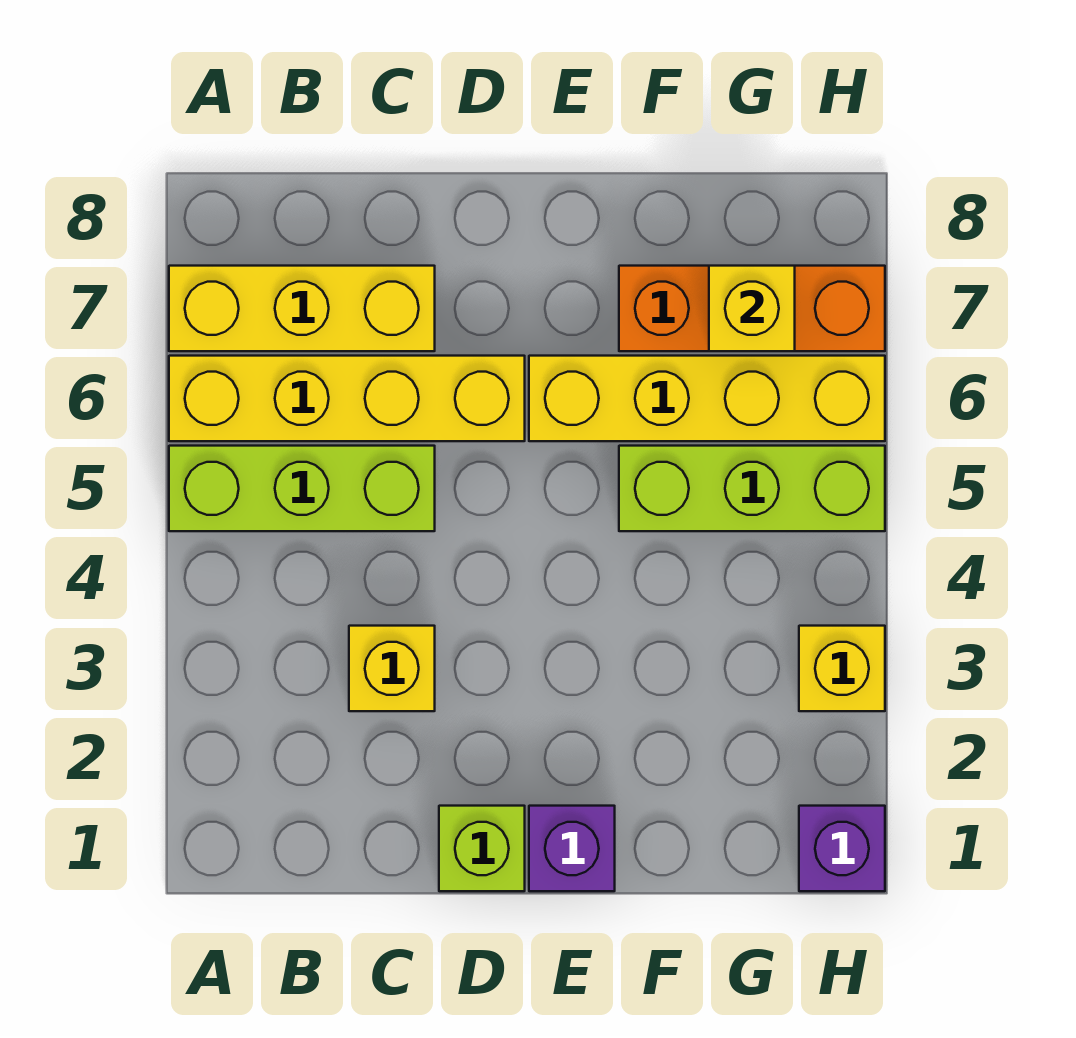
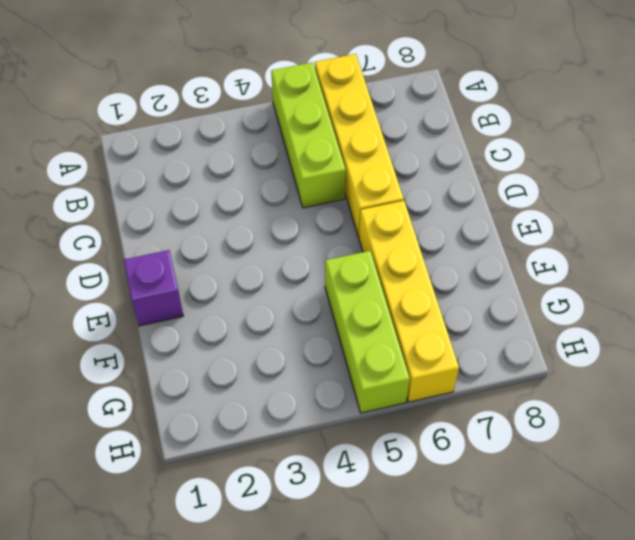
none -> yellow 1x3 brick [169,266,435,351]
none -> yellow 1x1 brick [349,626,435,711]
none -> lime 1x1 brick [439,806,525,891]

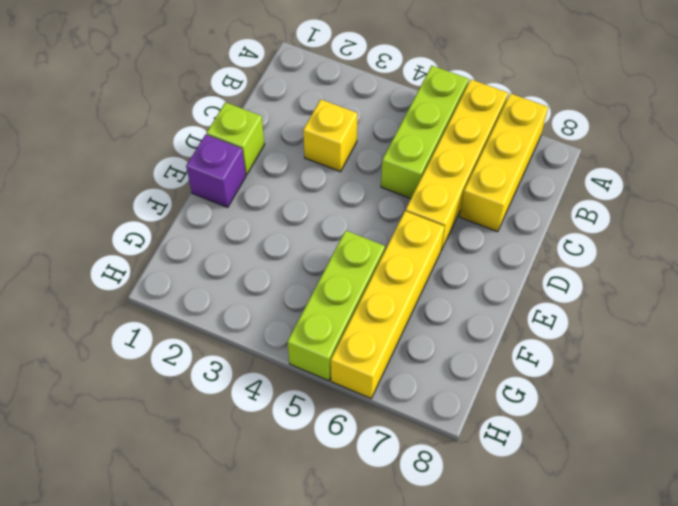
none -> orange 1x3 brick [619,266,885,351]
none -> purple 1x1 brick [799,806,885,891]
none -> yellow 1x1 brick [799,626,885,711]

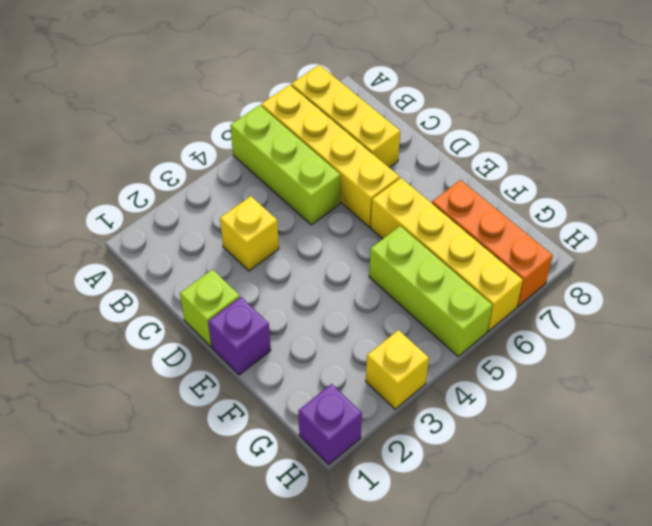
none -> yellow 1x1 brick [709,266,795,351]

